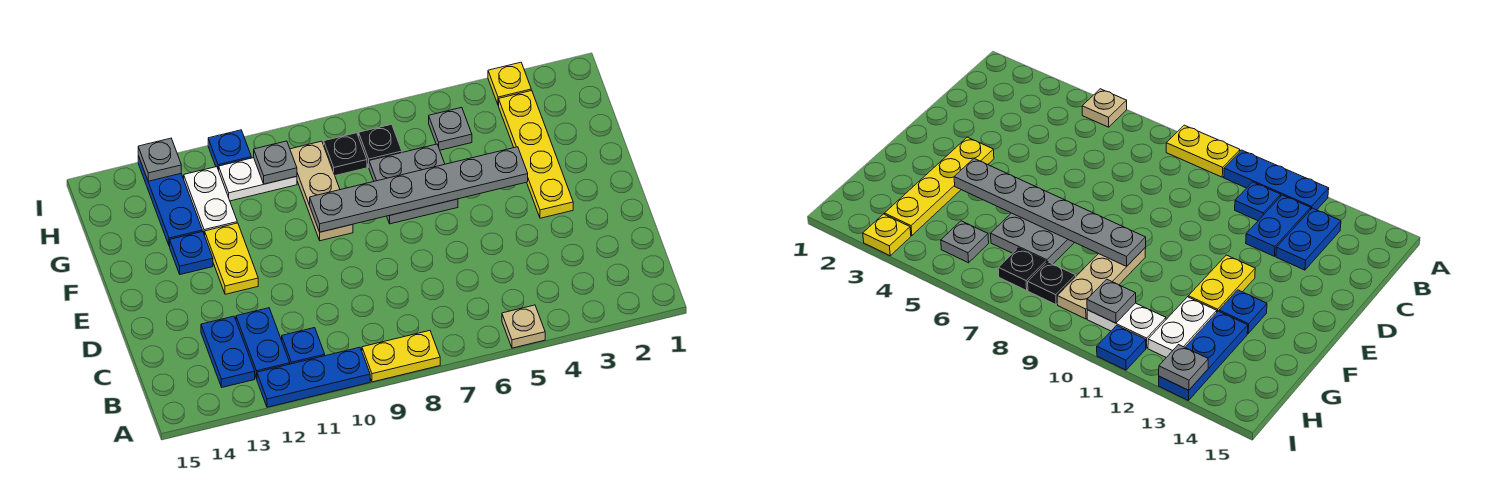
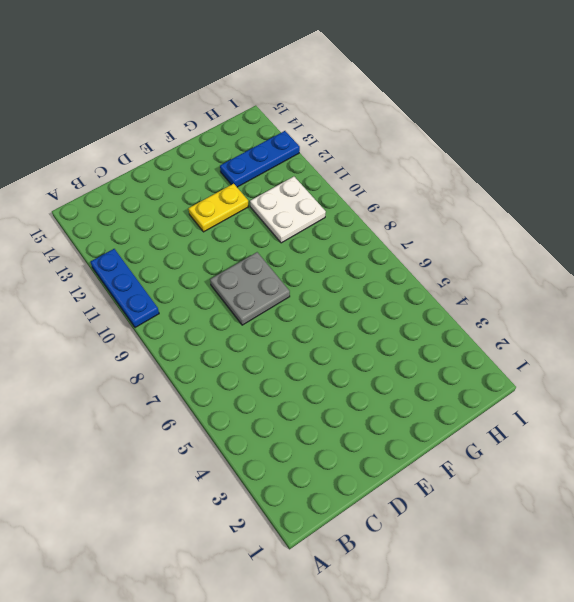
grey 2x2 plate [210,252,290,325] -> grey 2x2 plate moved to [369,144,458,224]
white 2x2 plate [250,177,326,243] -> white 1x2 plate [219,158,297,201]
none -> tan 1x1 plate [502,305,545,348]
none -> yellow 1x2 plate [362,331,440,382]
none -> blue 1x1 plate [282,328,325,364]

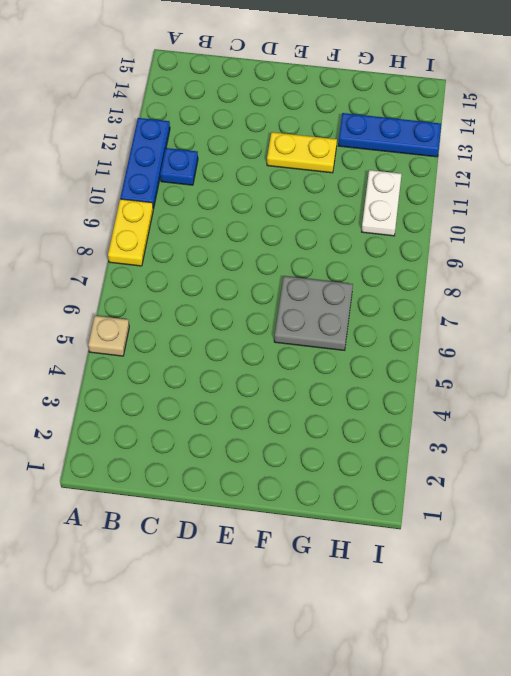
none -> blue 1x2 plate [236,308,290,379]
none -> blue 1x2 plate [201,316,255,387]
none -> yellow 1x4 plate [499,90,573,218]

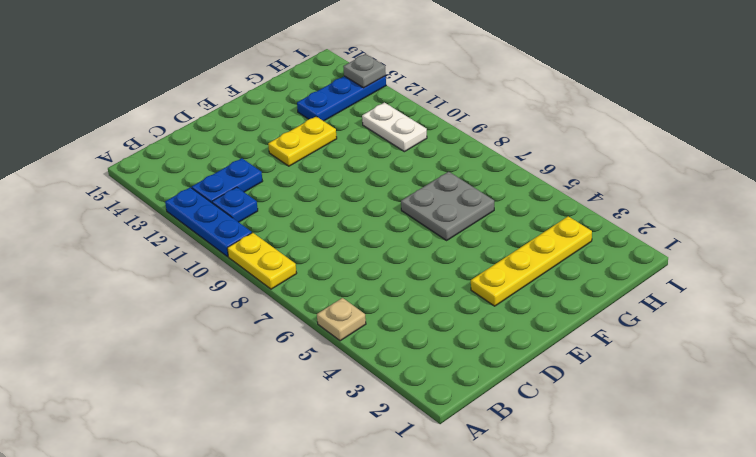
none -> blue 1x2 plate [201,316,255,387]
none -> tan 1x3 plate [290,141,353,241]
none -> blue 1x1 plate [170,231,213,275]

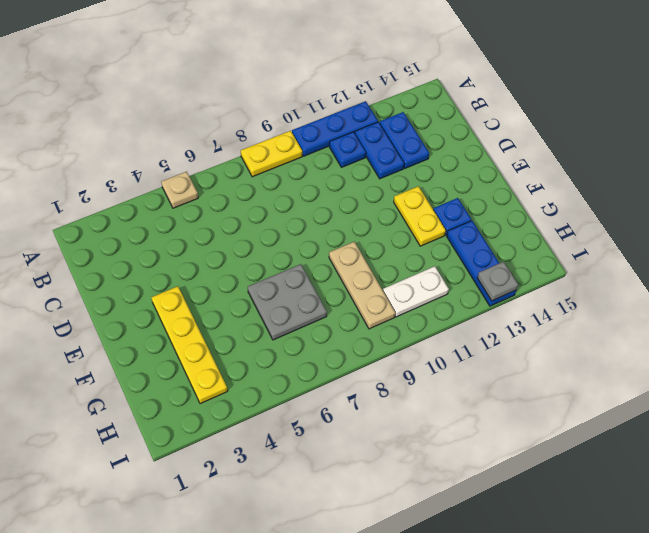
none -> white 1x2 plate [184,167,237,235]
none -> grey 1x1 plate [429,107,472,150]
none -> black 1x1 plate [359,124,402,167]

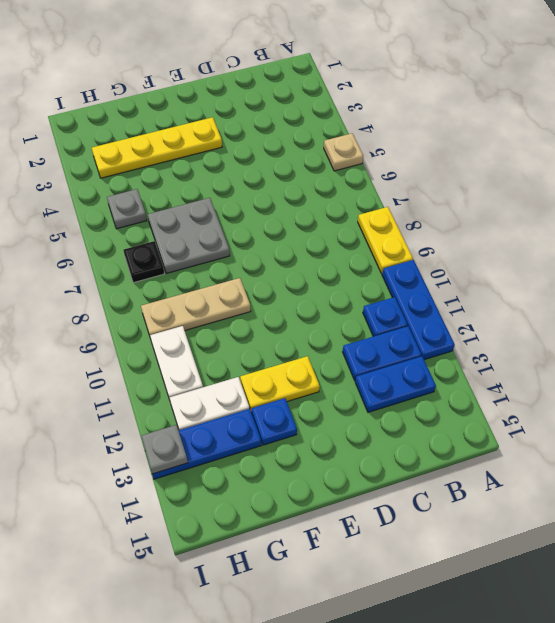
none -> black 1x1 plate [324,133,367,176]
none -> yellow 1x1 plate [488,62,531,105]
none -> blue 1x1 plate [208,130,251,170]

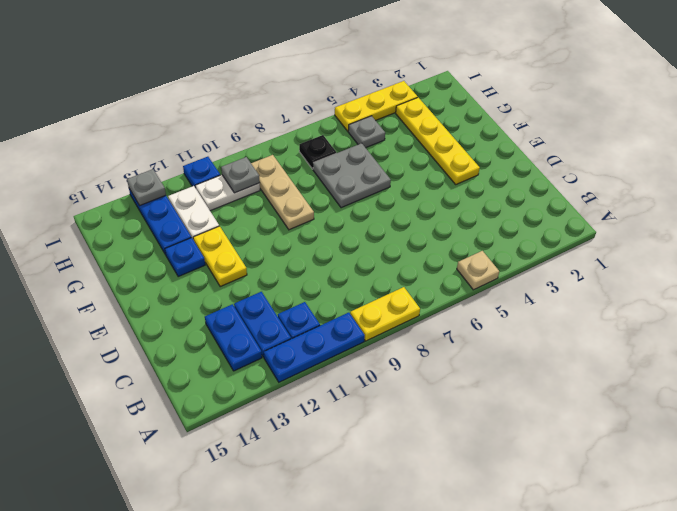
yellow 1x3 plate [335,81,418,131] -> yellow 1x1 plate [488,62,531,105]
none -> black 1x1 plate [324,133,367,176]
none -> grey 1x6 plate [310,147,528,232]

